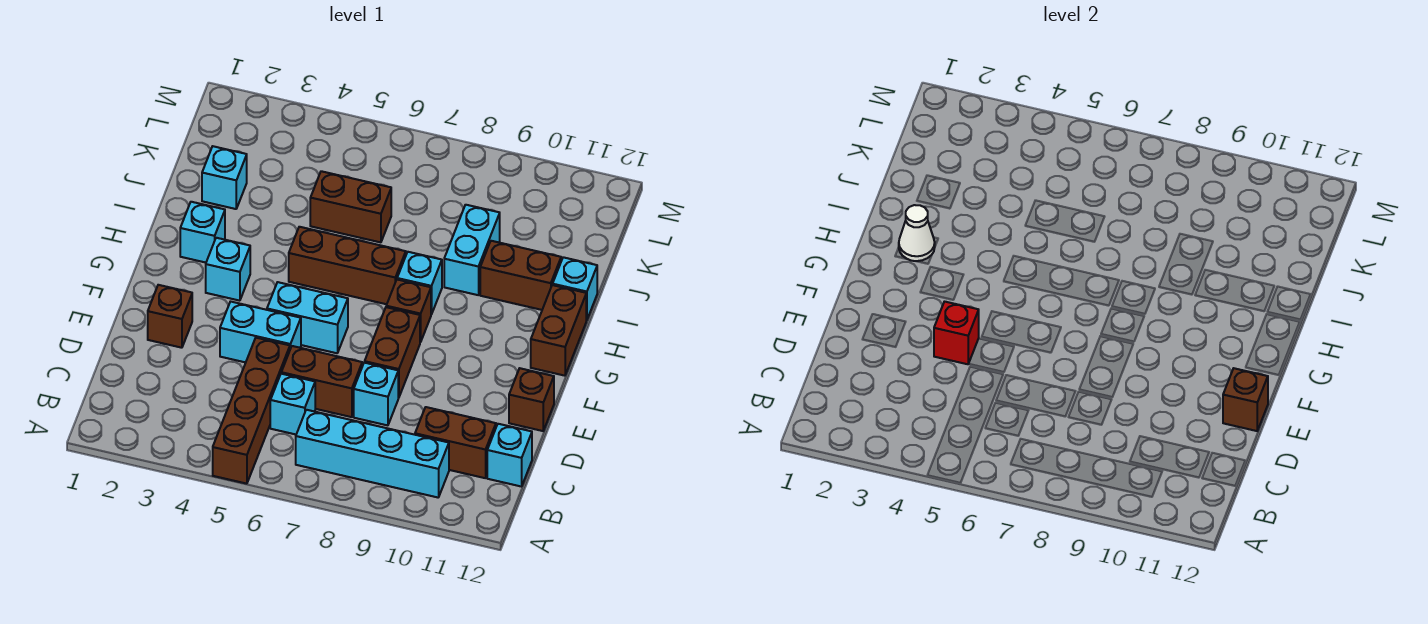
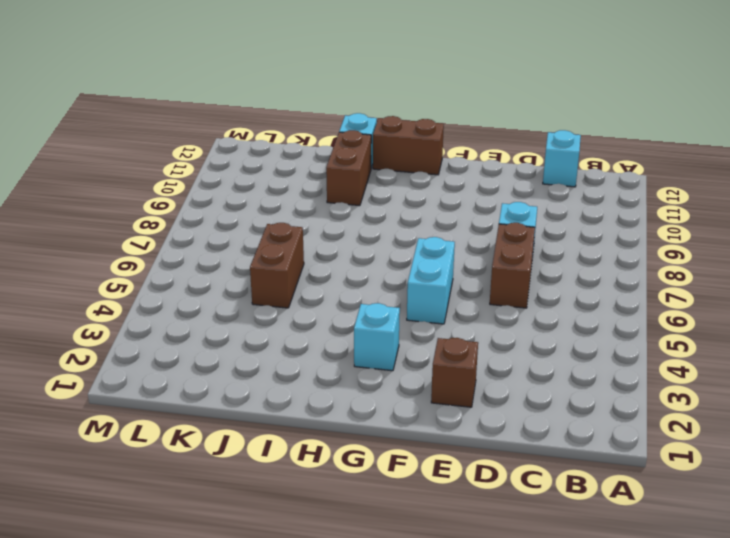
none -> brown 1x4 brick [213,338,290,484]
none -> cyan 1x4 brick [296,410,449,497]
none -> cyan 1x1 brick [270,374,315,434]

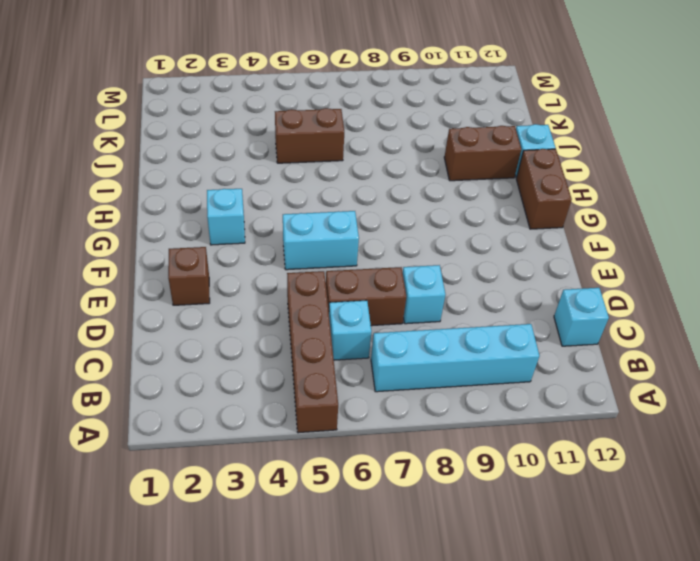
none -> brown 1x2 brick [415,407,496,478]
none -> cyan 1x2 brick [220,302,301,362]
none -> brown 1x2 brick [365,307,420,398]

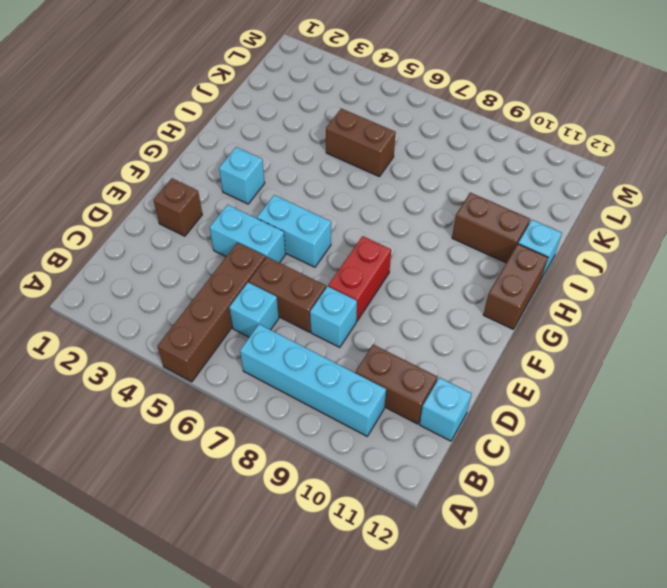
red 1x2 brick [328,236,391,321] -> brown 1x2 brick [365,307,420,398]
none -> brown 1x1 brick [509,368,554,431]
none -> brown 1x1 brick [386,280,431,342]
none -> cyan 1x1 brick [180,202,225,263]

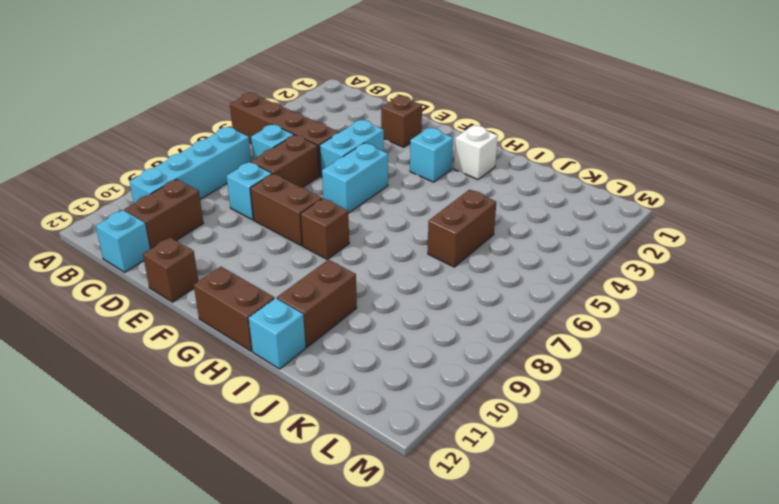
white 1x1 brick [454,126,498,180] -> cyan 1x1 brick [180,202,225,263]
none -> brown 1x3 brick [289,227,406,304]
none -> cyan 1x1 brick [397,252,442,314]
none -> cyan 1x2 brick [444,205,500,295]

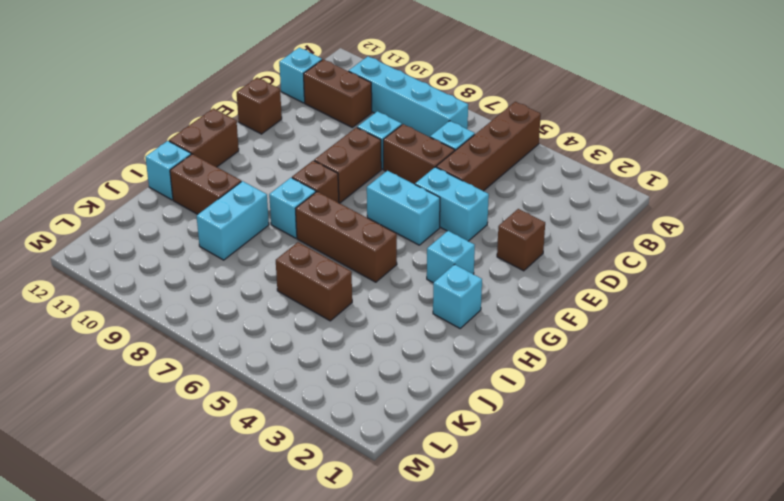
none -> cyan 1x1 brick [202,146,247,209]
none -> red 1x1 brick [934,302,979,364]
none -> brown 1x1 brick [1223,368,1268,431]

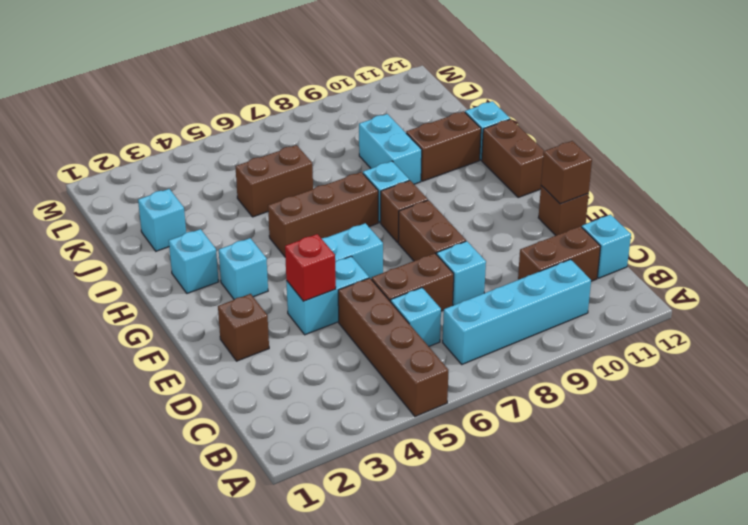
none -> white 1x1 cone [899,205,935,261]

